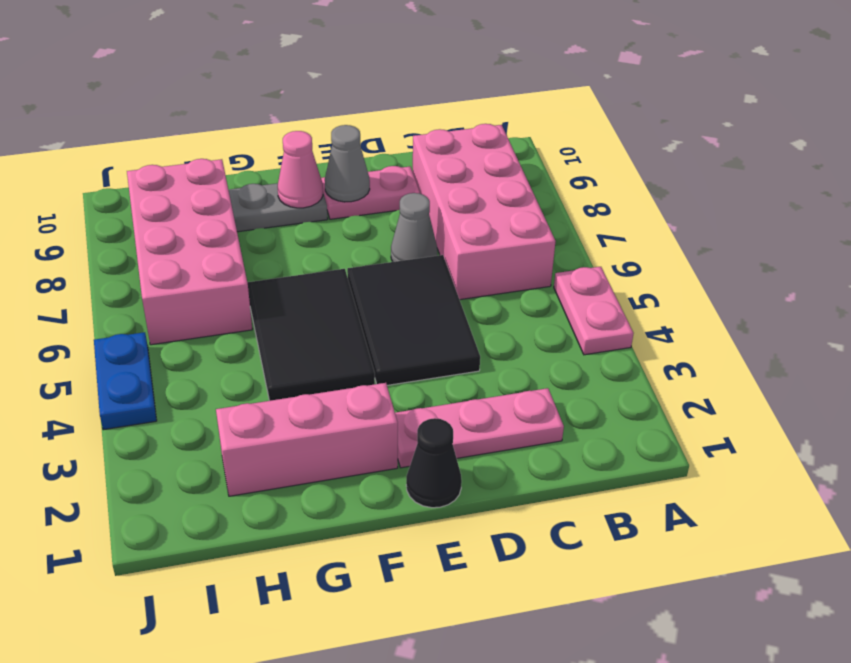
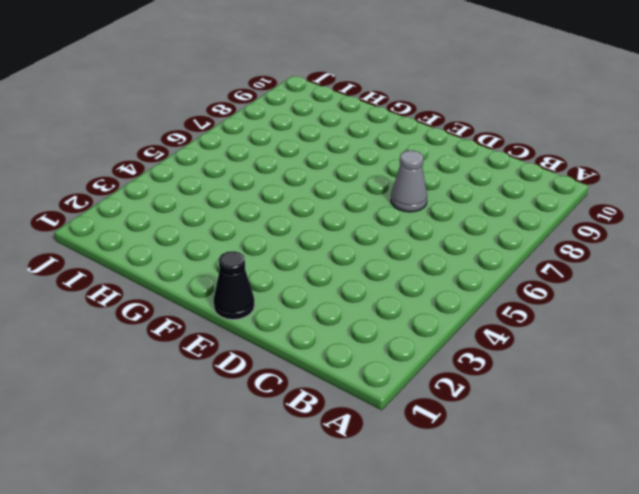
none -> pink 1x2 plate [554,267,634,355]
none -> pink 2x4 brick [413,124,556,300]
none -> pink 1x3 plate [395,388,564,468]

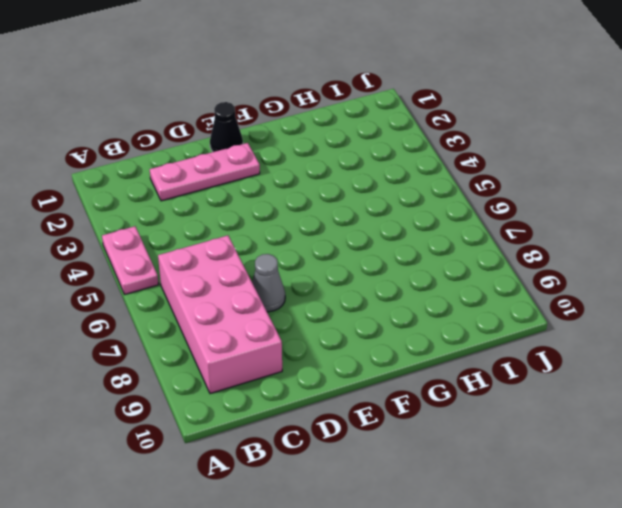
none -> black 2x3 tile [347,255,480,385]
none -> pink 1x2 plate [321,166,420,219]
none -> pink 1x3 brick [216,383,398,496]

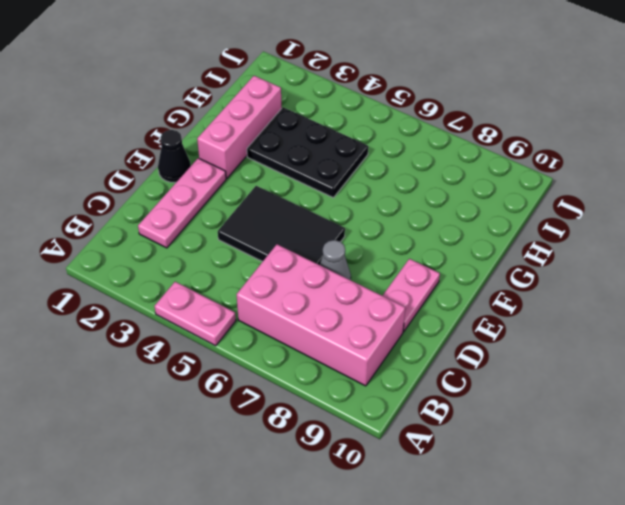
black 2x3 plate [247,107,368,198] -> black 2x3 tile [247,269,375,401]
none -> grey 1x2 plate [229,183,328,232]
none -> pink 2x4 brick [127,159,252,345]
none -> blue 1x2 plate [94,332,157,430]

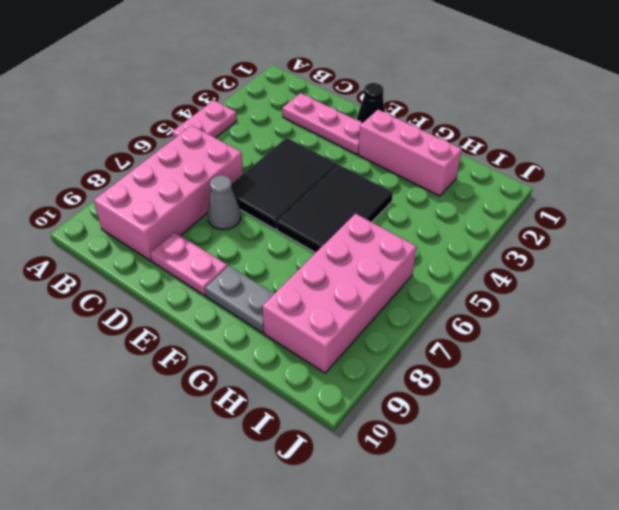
none -> blue 1x2 plate [94,332,157,430]
none -> grey 1x1 cone [325,125,370,202]
none -> pink 1x1 cone [278,131,323,208]

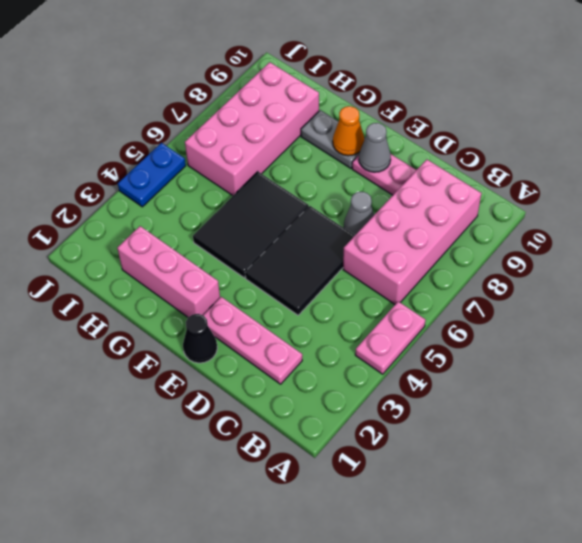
orange 1x1 cone [333,106,364,156] -> pink 1x1 cone [278,131,323,208]

